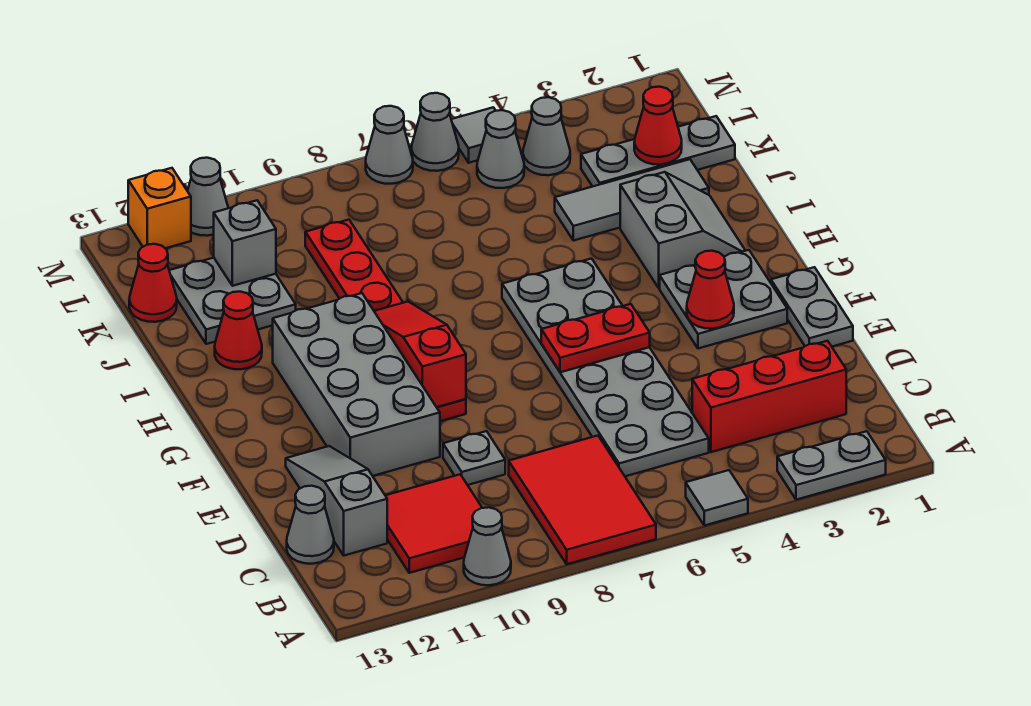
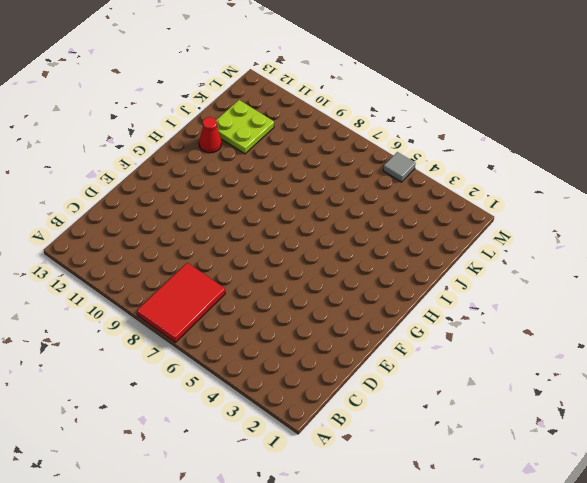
lime 2x2 plate [217,100,274,154] -> grey 2x2 plate [169,258,296,344]
none -> grey 1x2 plate [777,431,886,500]
none -> grey 1x1 tile [686,470,748,526]
none -> grey 1x1 cone [464,507,511,585]
none -> red 2x2 tile [385,474,482,573]

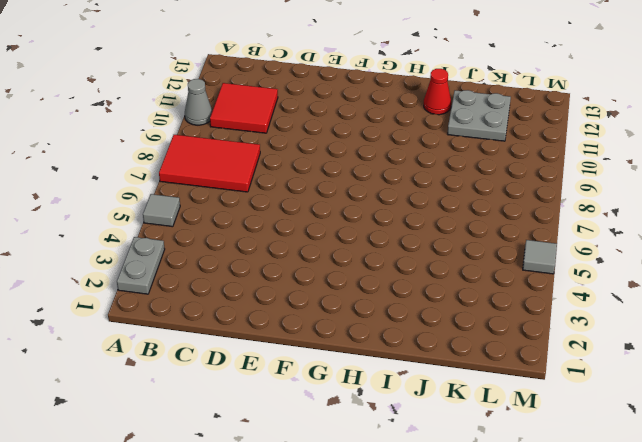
none -> red 1x3 brick [692,341,846,452]
none -> grey 2x6 plate [502,259,709,476]
none -> grey 1x3 slope [286,446,387,556]
none -> grey 1x1 cone [287,486,334,564]

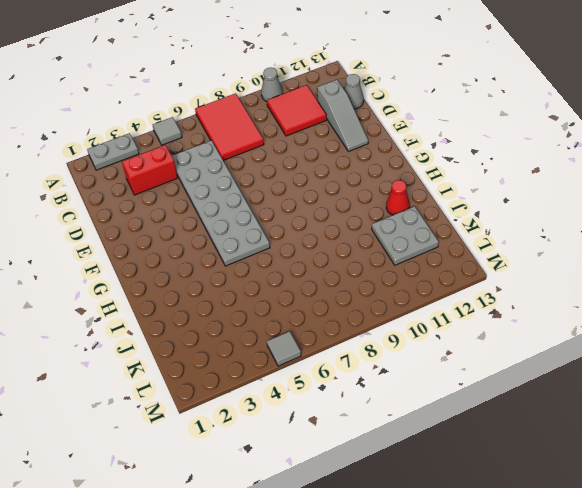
red 1x2 brick [122,145,178,195] -> red 1x3 brick [692,341,846,452]
none -> grey 1x1 plate [443,431,505,485]
none -> grey 1x2 plate [771,267,853,346]
none -> grey 2x4 brick [273,293,440,476]
none -> grey 2x2 plate [660,250,787,348]

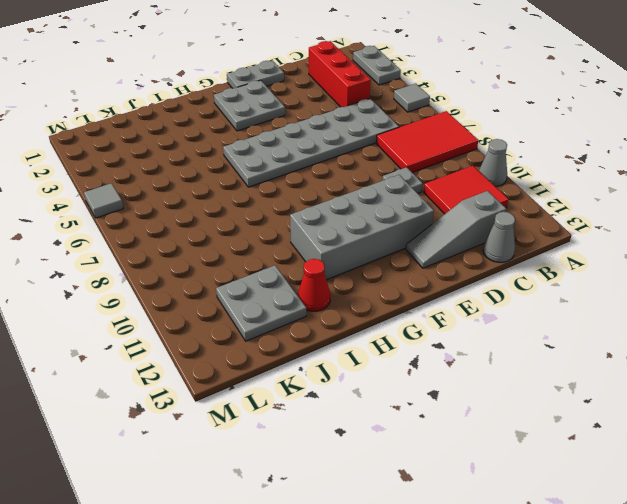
none -> red 1x6 plate [305,220,466,421]
none -> grey 2x2 slope [620,172,745,288]
none -> grey 1x3 tile [555,159,709,241]
none -> grey 1x3 plate [581,116,735,187]

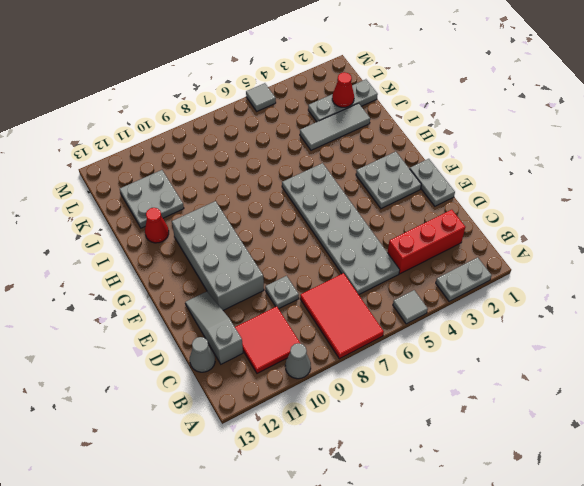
none -> red 1x6 plate [305,220,466,421]
none -> grey 2x2 slope [620,172,745,288]
none -> red 1x1 cone [129,244,177,322]
none -> grey 1x1 cone [523,97,570,175]

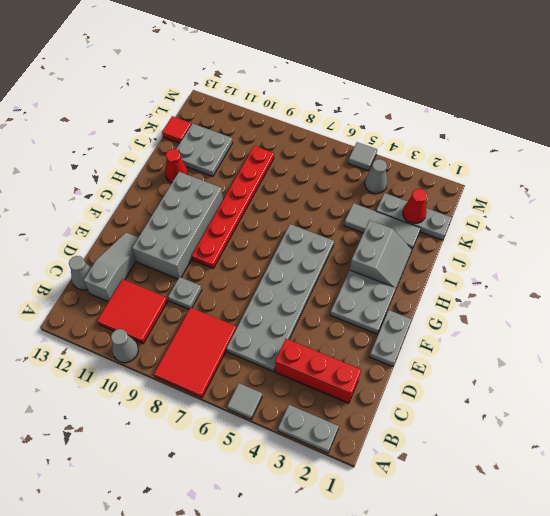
red 1x1 tile [162,116,191,143] -> red 1x1 cone [129,244,177,322]
none -> grey 1x1 cone [477,110,524,188]
none -> grey 1x1 cone [411,93,459,171]
none -> grey 1x1 cone [366,106,413,184]
none -> grey 1x1 cone [188,158,228,236]

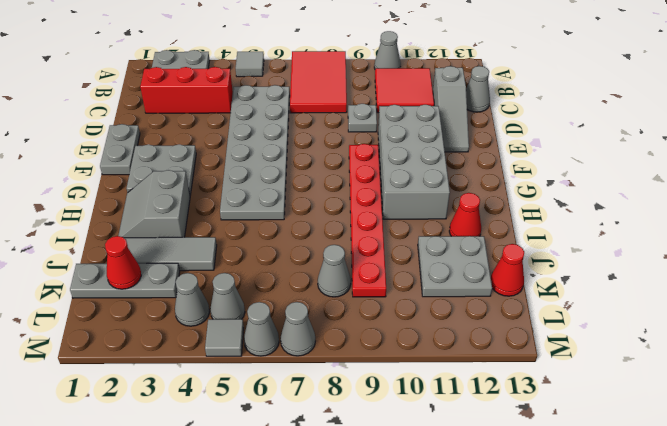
grey 1x1 cone [318,245,351,297] -> grey 1x1 cone moved to [188,158,228,236]
none -> orange 1x1 brick [128,168,191,248]
none -> red 1x1 cone [687,251,734,329]
none -> red 1x2 plate [541,304,650,372]
none -> red 1x3 slope [374,302,466,407]

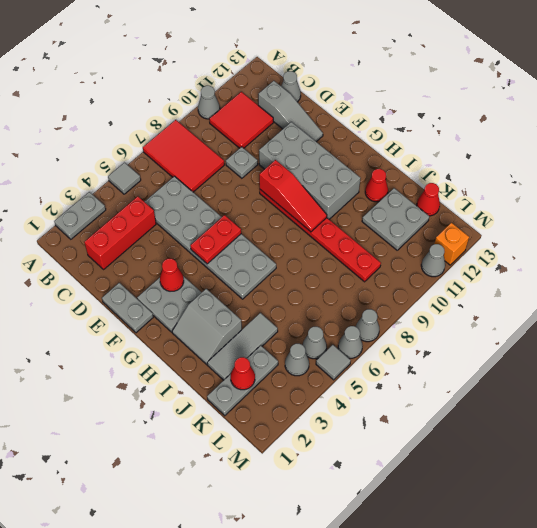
none -> grey 1x1 brick [214,200,276,286]

